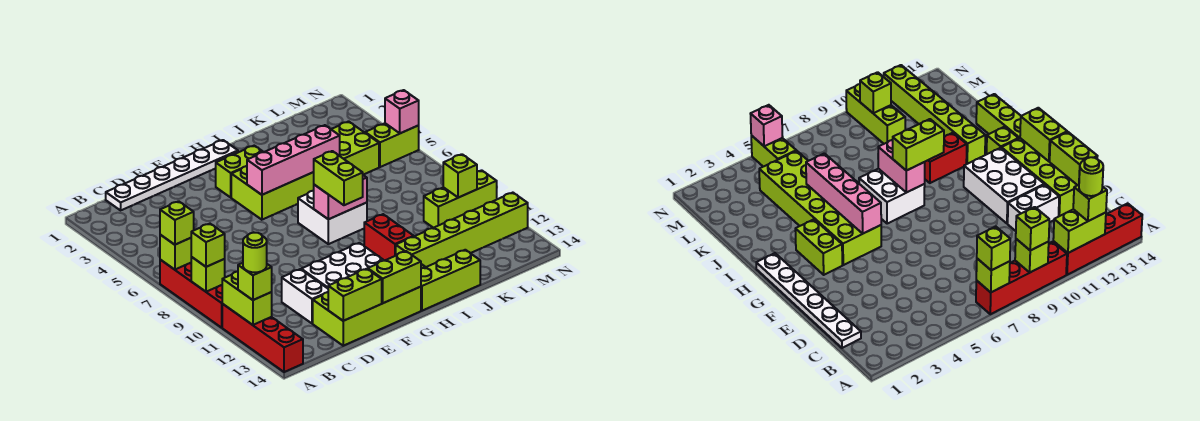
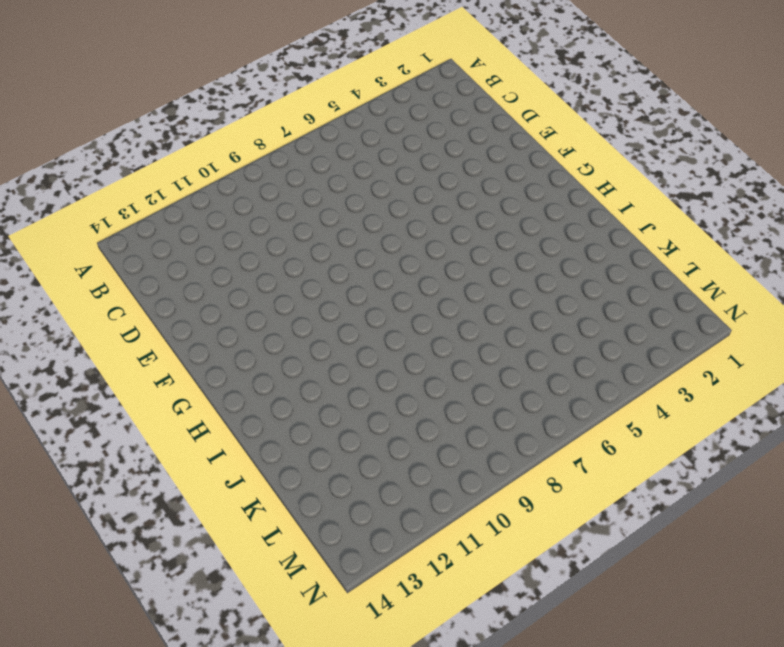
none -> red 1x4 brick [160,260,222,328]
none -> red 1x4 brick [222,304,303,372]
none -> white 1x6 plate [106,140,238,210]

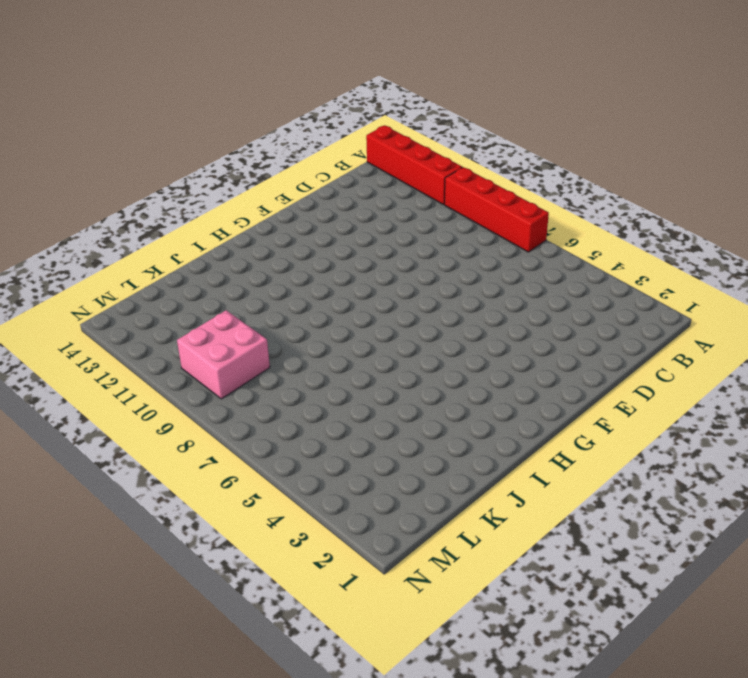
pink 2x2 brick [177,310,270,399] -> lime 1x3 brick [424,170,497,228]
none -> white 1x6 plate [106,140,238,210]
none -> white 1x2 brick [282,269,328,324]
none -> lime 2x4 brick [313,287,421,346]

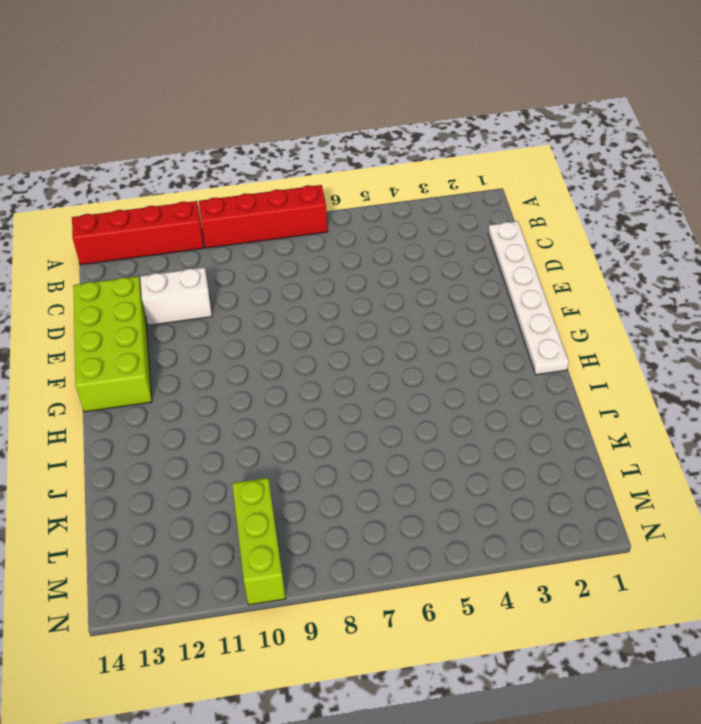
none -> white 2x3 brick [301,243,384,288]
none -> lime 1x2 brick [216,146,263,197]
none -> lime 2x6 brick [231,121,379,220]

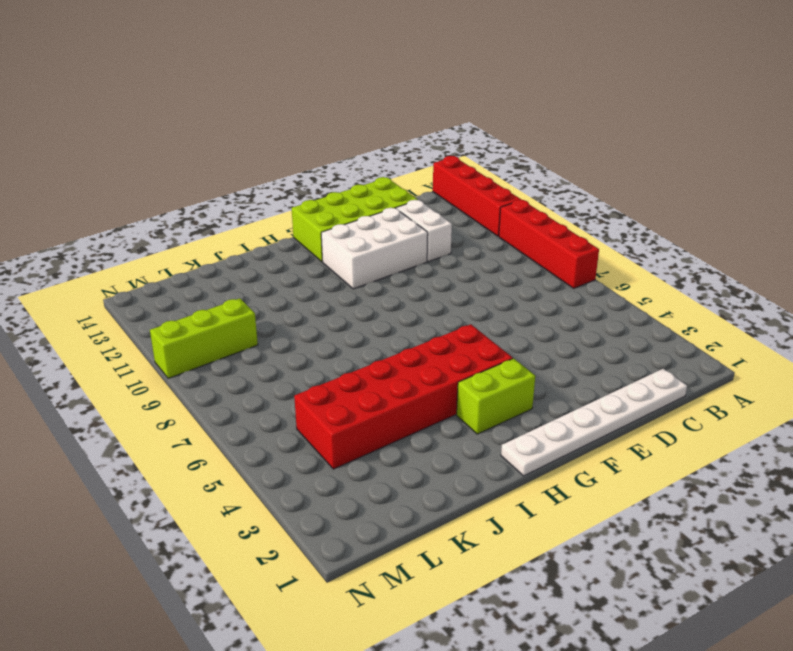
red 2x6 brick [294,324,513,469] -> lime 2x6 brick [231,121,379,220]
none -> white 2x2 brick [298,191,367,244]
none -> lime 1x1 brick [987,127,1018,154]
none -> lime 1x3 brick [421,250,480,311]

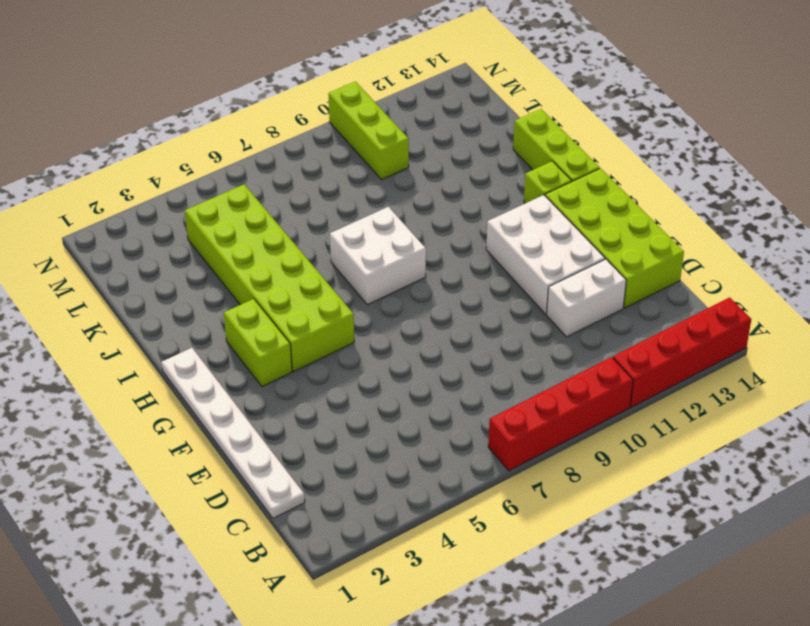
none -> red 1x2 brick [364,214,414,261]
none -> lime 1x6 brick [396,193,528,267]
none -> lime 1x2 brick [365,123,419,167]

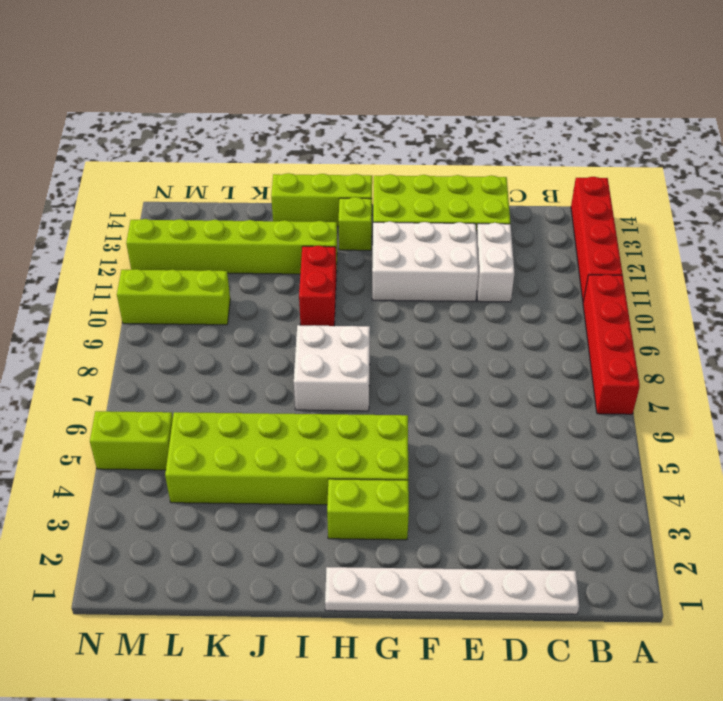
none -> lime 1x1 brick [160,235,191,270]
none -> lime 1x1 brick [191,257,225,292]
none -> lime 1x2 brick [222,271,272,325]

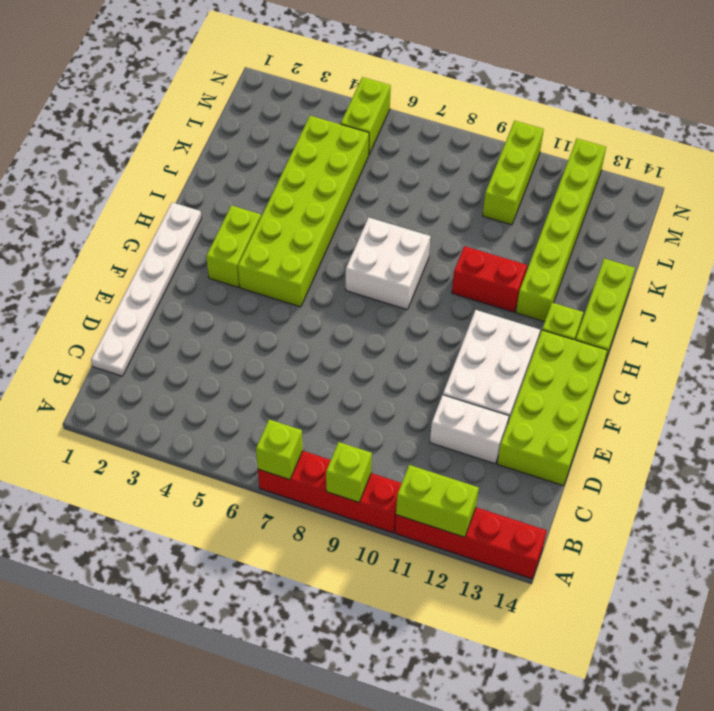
none -> lime 1x2 brick [328,269,382,321]
none -> lime 1x2 brick [368,251,421,303]
none -> pink 1x4 brick [247,125,340,195]

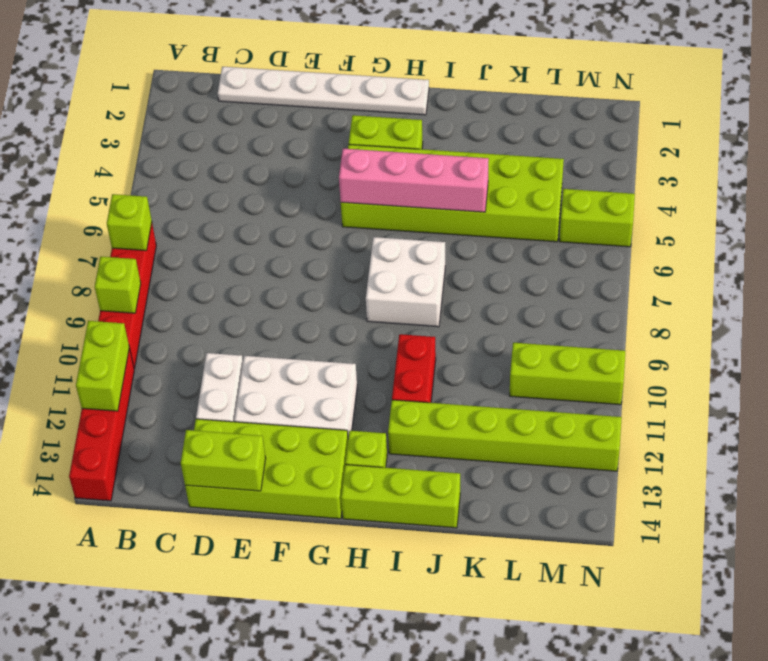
none -> lime 1x2 brick [368,251,421,303]
none -> pink 1x2 brick [314,175,367,219]
none -> lime 1x1 brick [443,154,477,198]

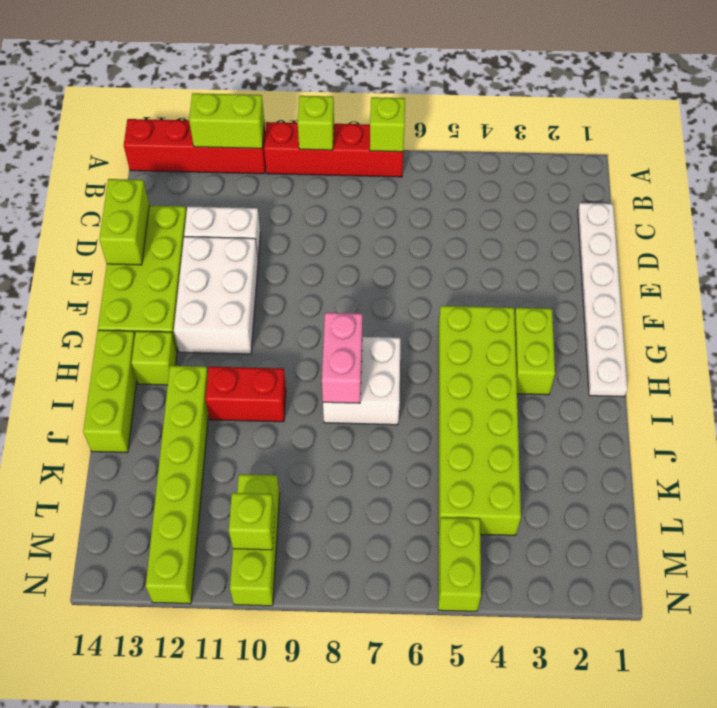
none -> lime 1x2 brick [368,251,421,303]
none -> pink 1x4 brick [247,125,340,195]
none -> pink 1x1 brick [385,90,419,133]

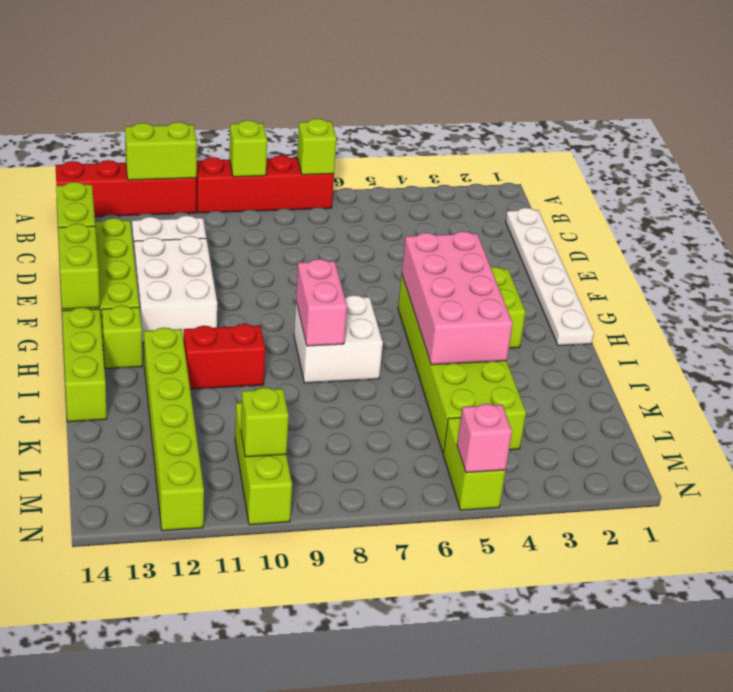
pink 2x4 brick [402,231,513,365] -> pink 1x4 brick [247,125,340,195]
none -> lime 1x1 brick [160,201,194,245]
none -> lime 1x1 brick [191,224,225,267]
none -> lime 1x1 brick [238,263,272,300]

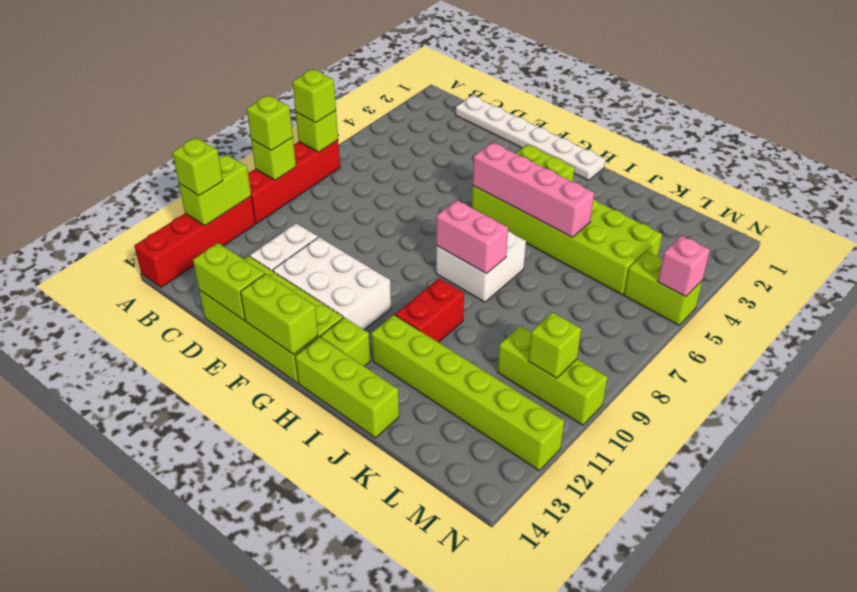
none -> lime 1x2 brick [314,151,363,205]
none -> lime 1x1 round brick [243,232,267,272]

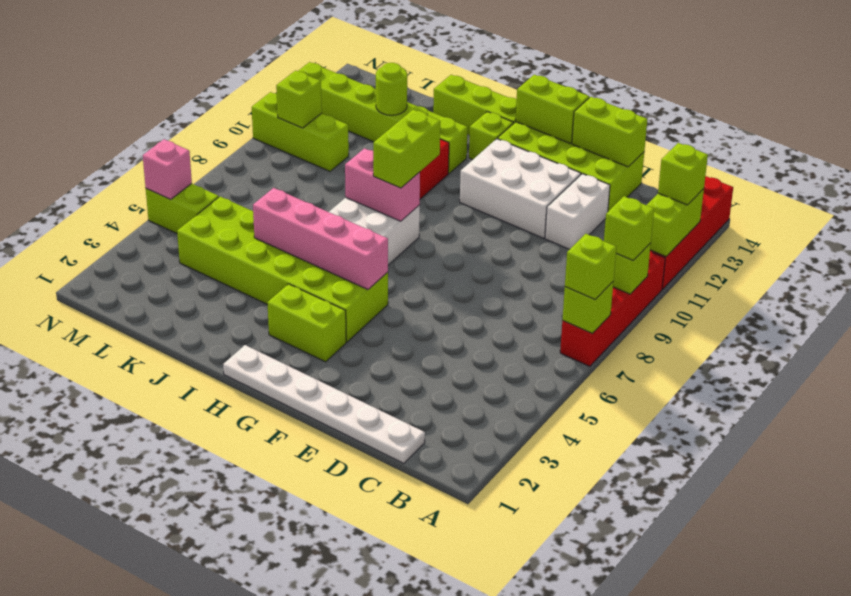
lime 1x1 round brick [376,63,407,115] -> lime 1x1 round brick moved to [243,232,267,272]

